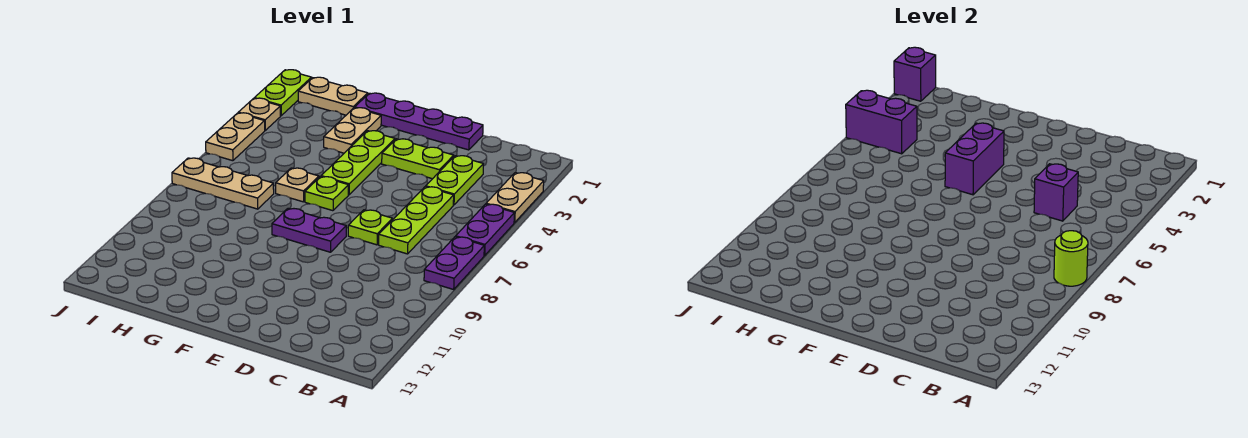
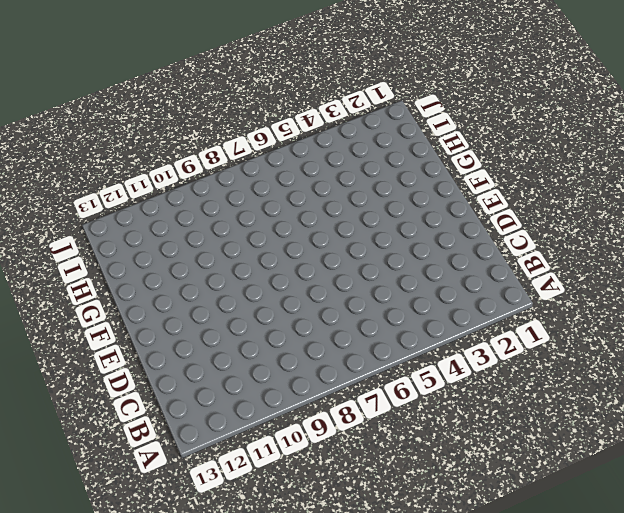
none -> tan 1x2 plate [486,173,544,223]
none -> purple 1x2 plate [456,204,514,256]
none -> purple 1x2 plate [424,237,484,289]

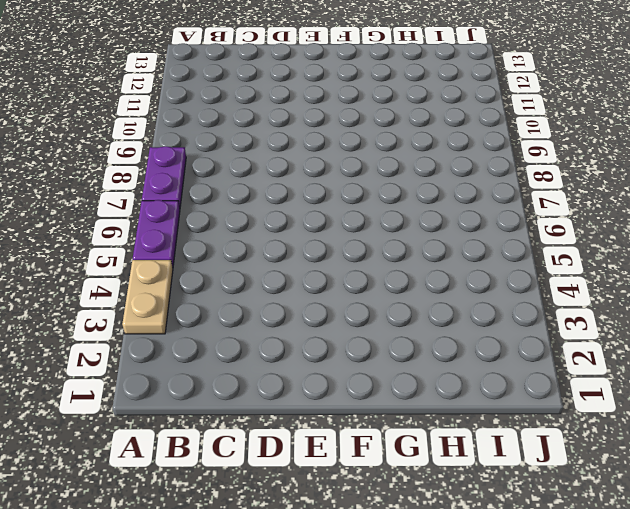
none -> lime 1x2 plate [426,156,483,205]
none -> lime 1x3 plate [379,187,454,254]
none -> purple 1x4 plate [355,93,483,150]

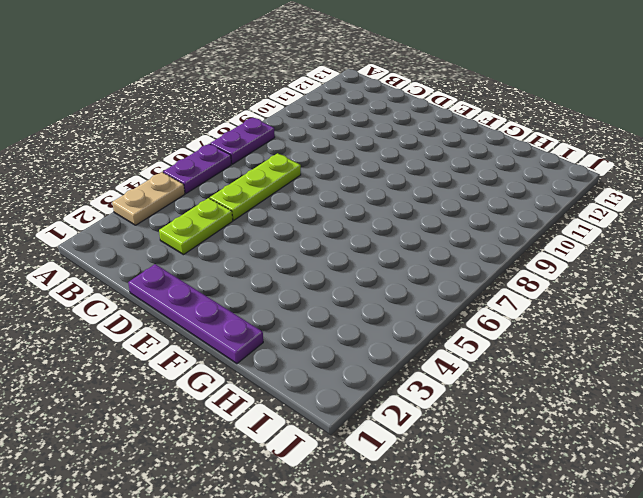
none -> lime 1x2 plate [382,139,454,179]
none -> lime 1x1 plate [348,210,392,245]
none -> purple 1x2 plate [272,208,346,252]

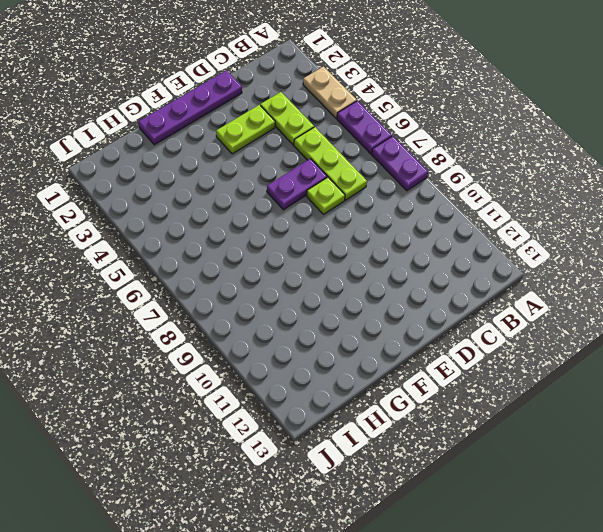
purple 1x2 plate [267,159,327,210] -> purple 1x2 plate moved to [272,208,346,252]
none -> lime 1x3 plate [321,131,395,195]
none -> lime 1x1 plate [305,177,348,211]
none -> tan 1x2 plate [324,108,381,153]

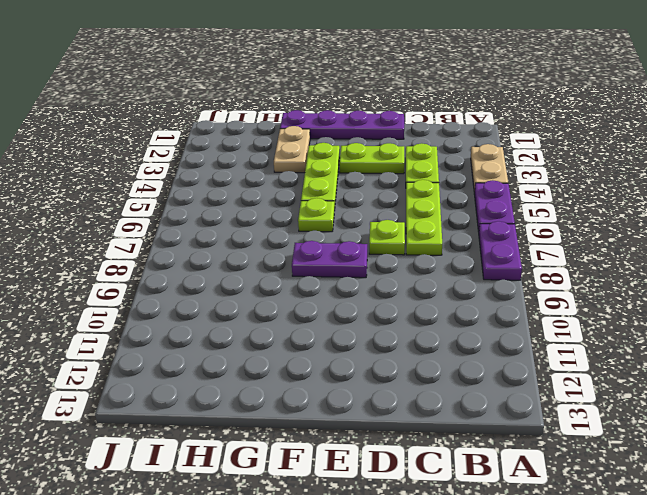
none -> tan 1x1 plate [276,168,319,202]
none -> tan 1x2 plate [298,77,368,115]
none -> tan 1x3 plate [172,158,274,209]

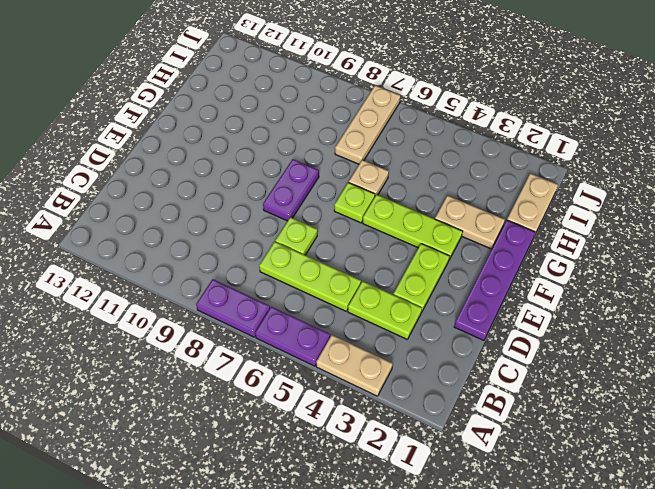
none -> lime 1x2 plate [254,70,312,116]
none -> tan 1x1 plate [238,98,280,130]
none -> tan 1x2 plate [206,113,265,161]

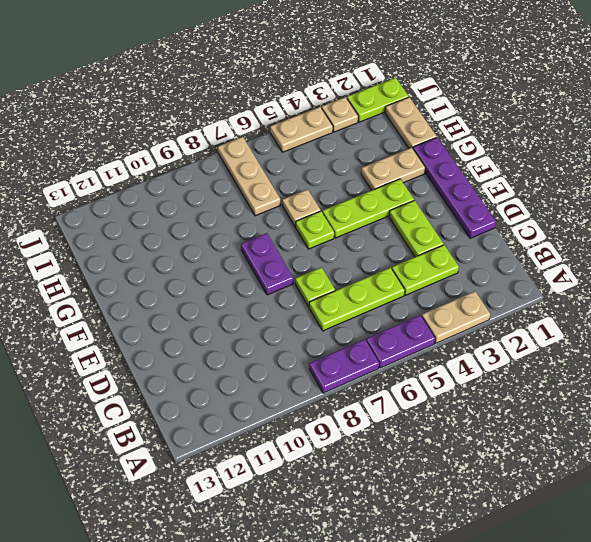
none -> lime 1x1 round brick [1054,231,1088,286]
none -> purple 1x1 brick [1034,164,1078,221]
none -> purple 1x2 brick [945,123,1004,195]

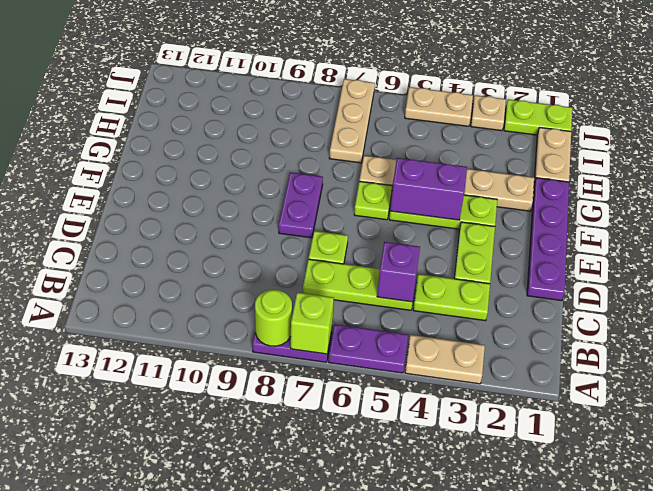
lime 1x1 brick [291,292,334,354] -> none
none -> purple 1x2 brick [846,90,917,154]
none -> purple 1x1 brick [894,47,936,101]

